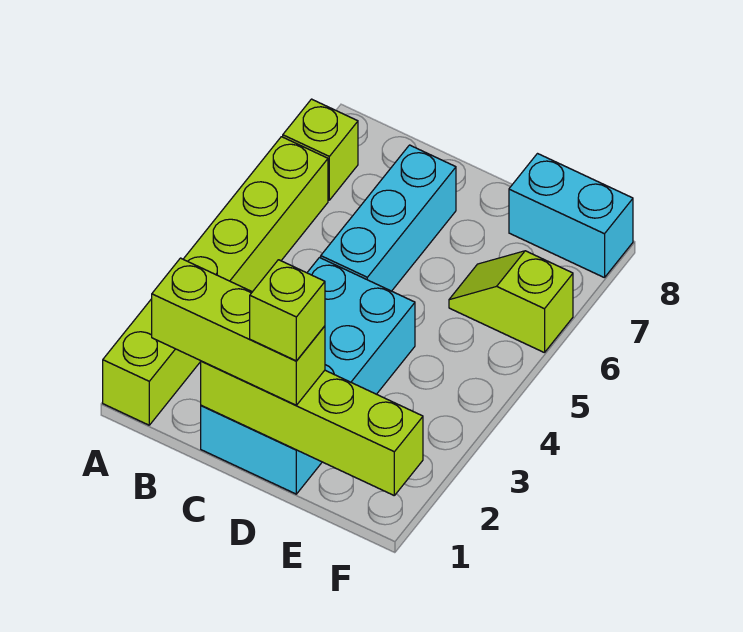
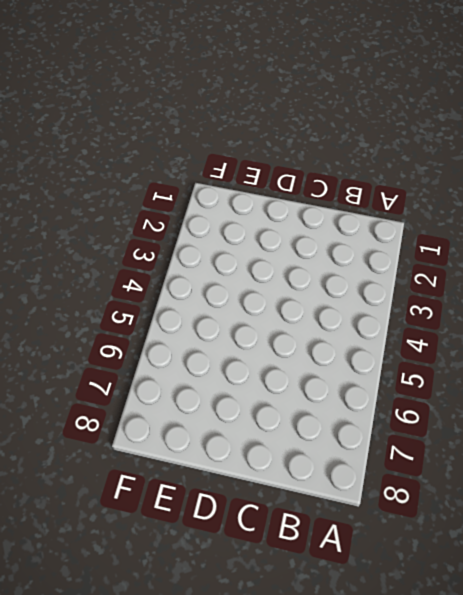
none -> lime 1x6 brick [103,137,328,425]
none -> lime 1x1 brick [283,99,358,200]

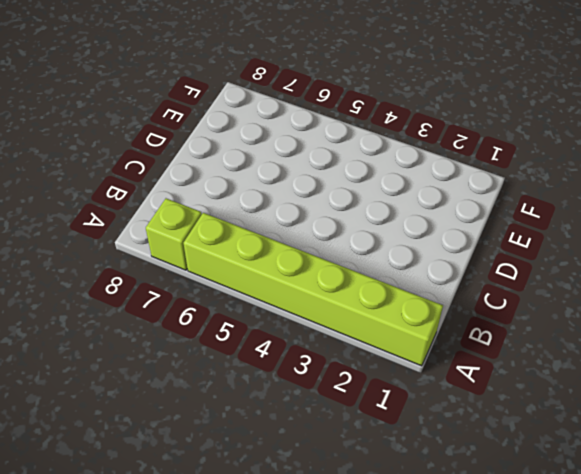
none -> cyan 2x4 brick [201,258,415,494]
none -> cyan 1x3 brick [321,145,456,291]

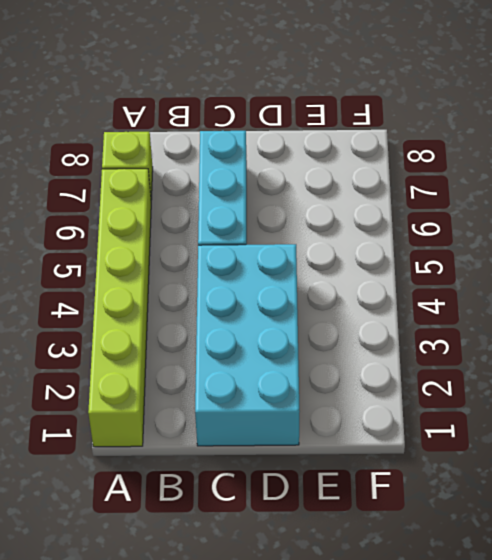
none -> lime 1x2 slope [449,251,573,353]
none -> cyan 1x2 brick [509,154,633,278]

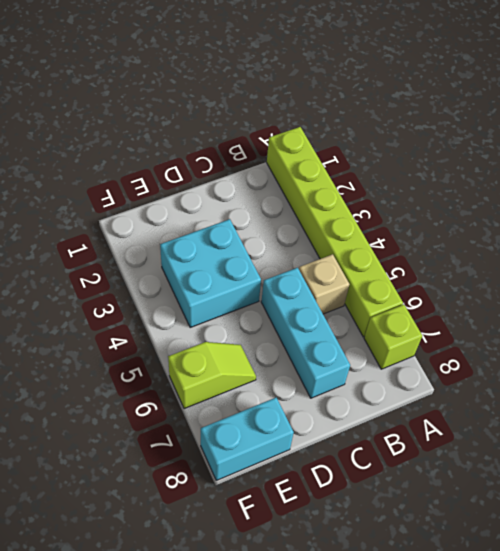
tan 1x1 brick [299,254,349,314] -> none
cyan 2x2 brick [160,219,261,328] -> cyan 2x4 brick [201,258,415,494]
none -> lime 1x4 brick [201,361,423,495]
none -> lime 1x3 brick [152,258,325,405]

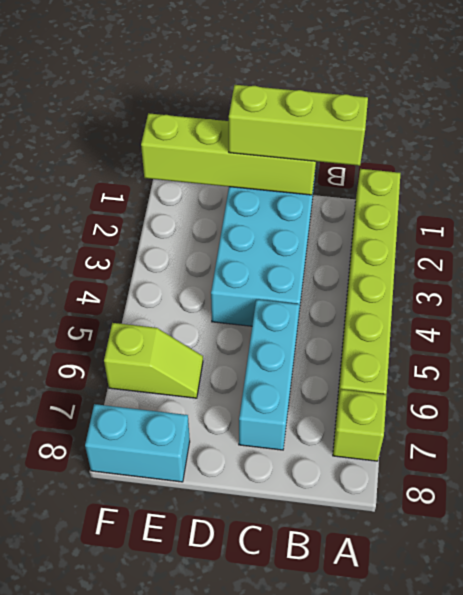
none -> lime 1x1 brick [250,260,325,361]

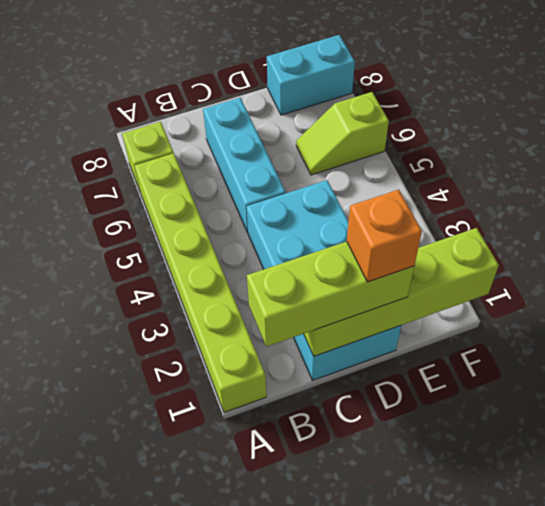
orange 1x1 brick [347,190,422,282] -> lime 1x1 brick [250,260,325,361]

